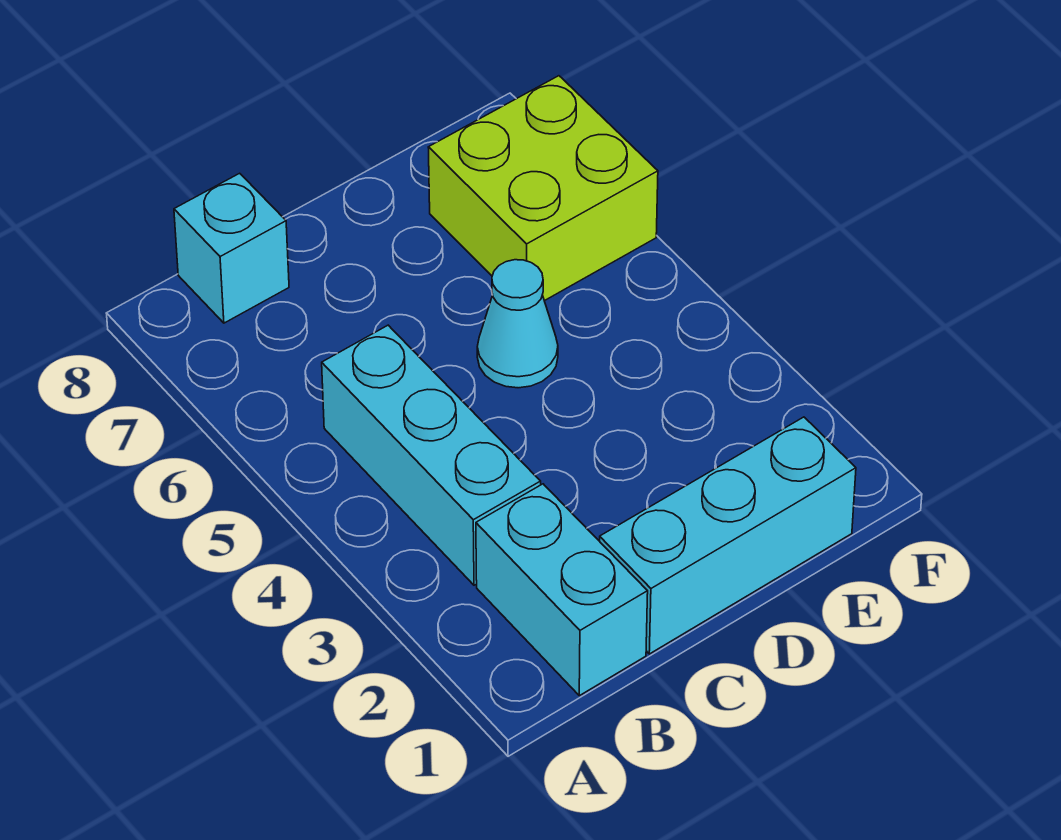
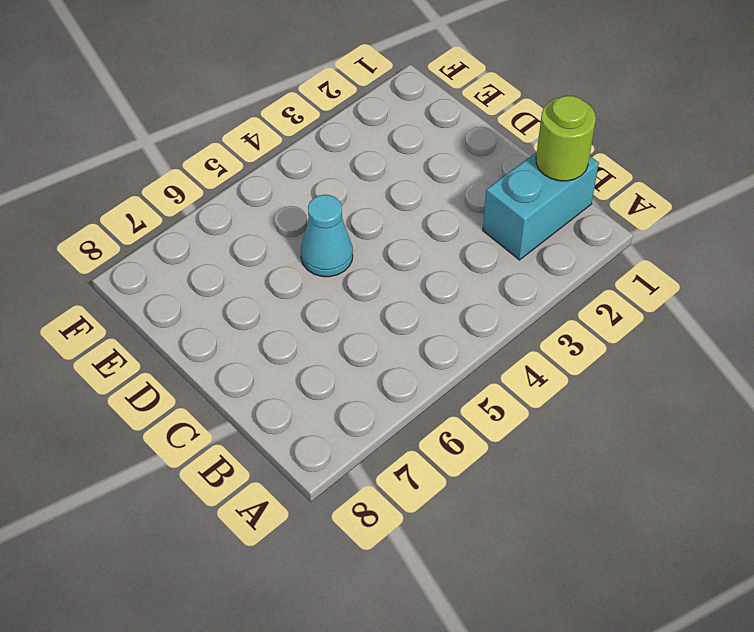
lime 1x1 round brick [536,96,596,181] -> none
none -> cyan 1x3 brick [322,325,541,585]
none -> cyan 1x1 brick [174,173,289,323]

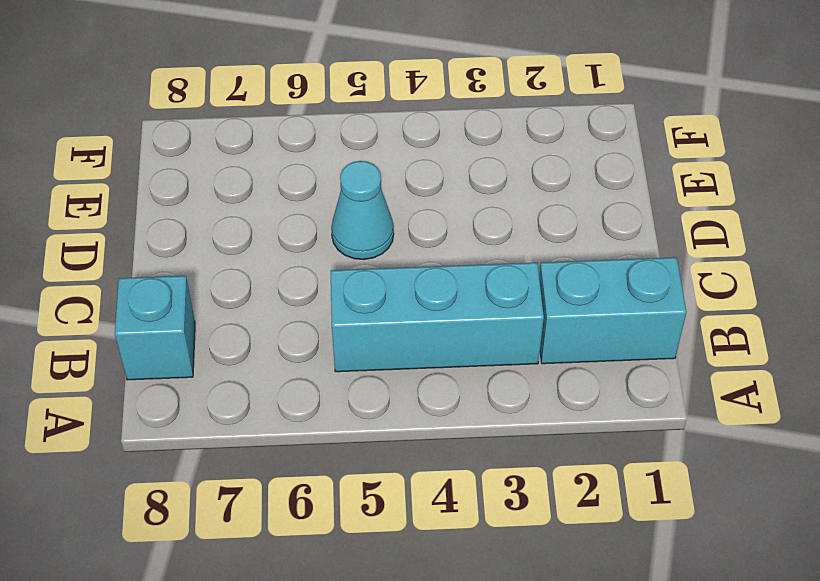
none -> cyan 1x3 brick [600,417,856,654]
none -> lime 2x2 brick [428,76,658,301]

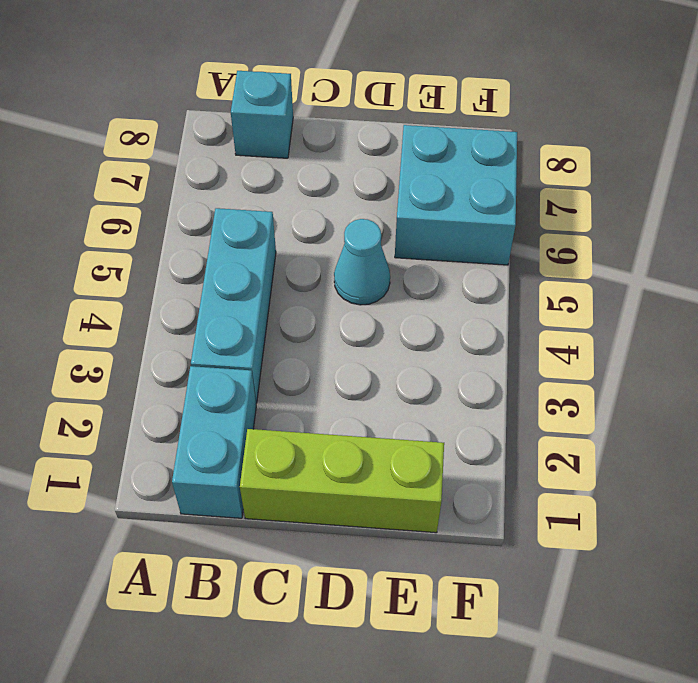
lime 1x3 brick [240,429,444,533] -> cyan 1x3 brick [600,417,856,654]
cyan 2x2 brick [395,125,517,265] -> lime 2x2 brick [428,76,658,301]

